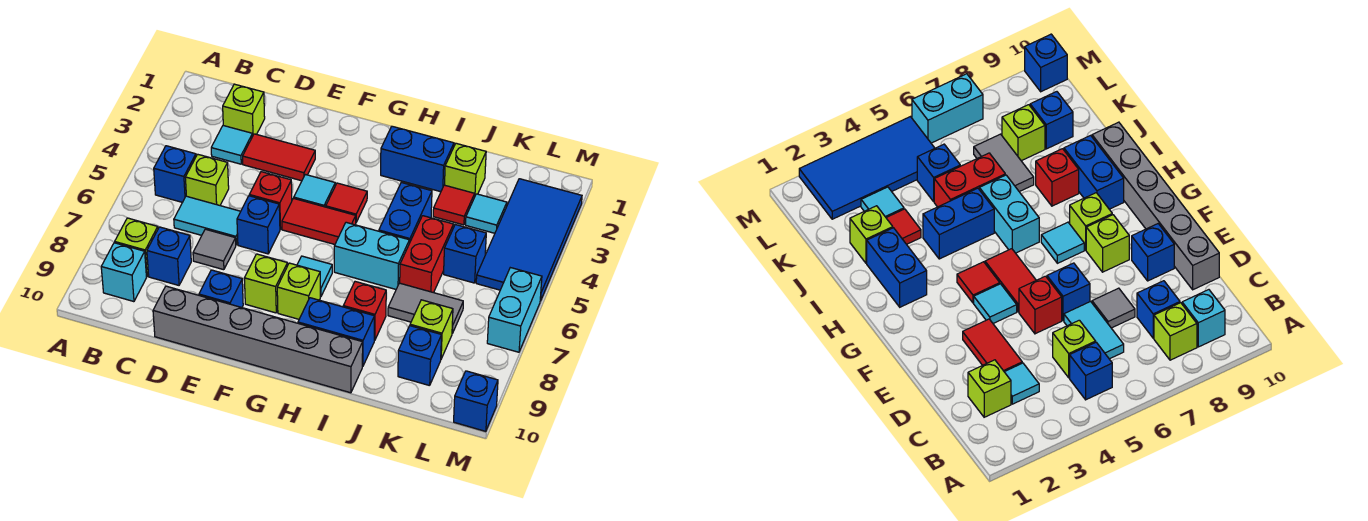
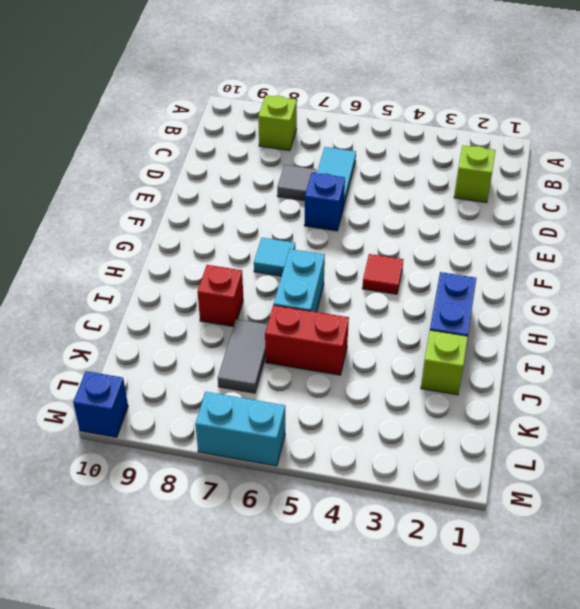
none -> blue 1x1 brick [154,146,196,202]
none -> cyan 1x1 brick [101,243,146,302]
none -> cyan 1x1 tile [211,126,253,164]
none -> lime 1x1 brick [185,154,229,205]

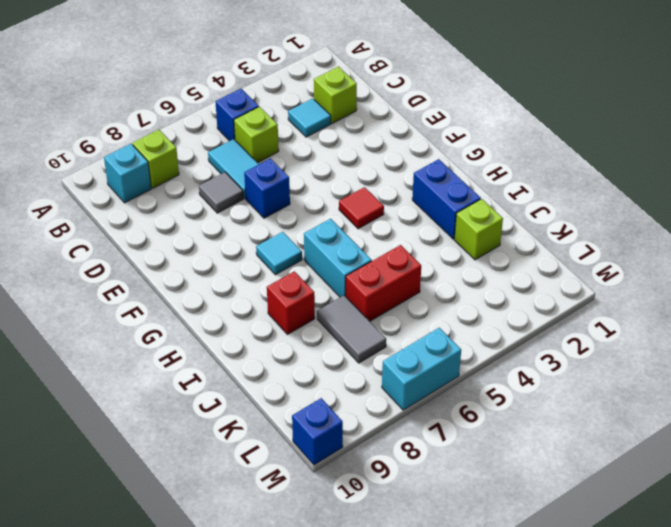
none -> blue 1x1 brick [147,227,191,285]
none -> red 1x2 tile [243,134,315,181]
none -> grey 1x6 brick [153,286,363,393]
none -> red 1x1 brick [249,172,292,229]

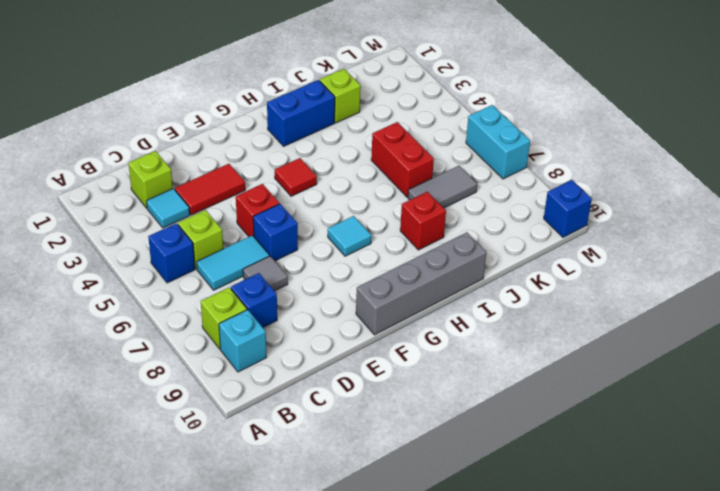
grey 1x4 brick [356,232,486,335] -> grey 1x6 brick [153,286,363,393]
none -> blue 1x1 brick [199,270,243,307]
none -> cyan 1x1 tile [294,174,335,207]
none -> red 1x2 tile [282,198,356,244]
none -> lime 1x1 brick [244,254,288,313]

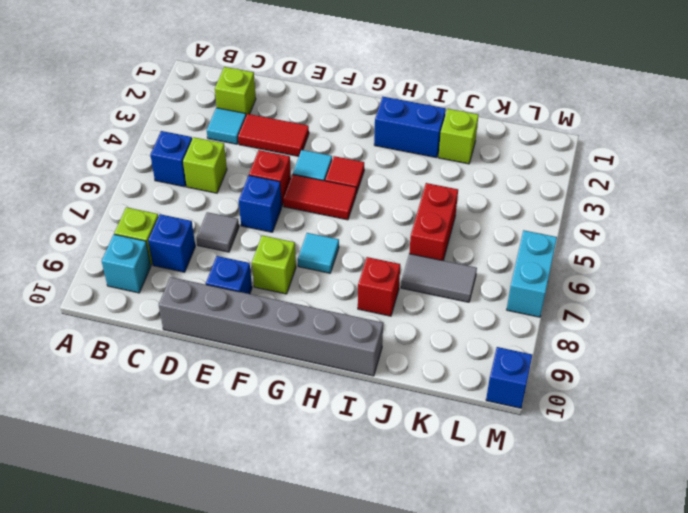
none -> cyan 1x2 tile [174,196,241,245]
none -> lime 1x1 brick [277,263,320,319]
none -> cyan 1x2 brick [334,222,409,289]
none -> blue 1x2 brick [298,298,375,367]

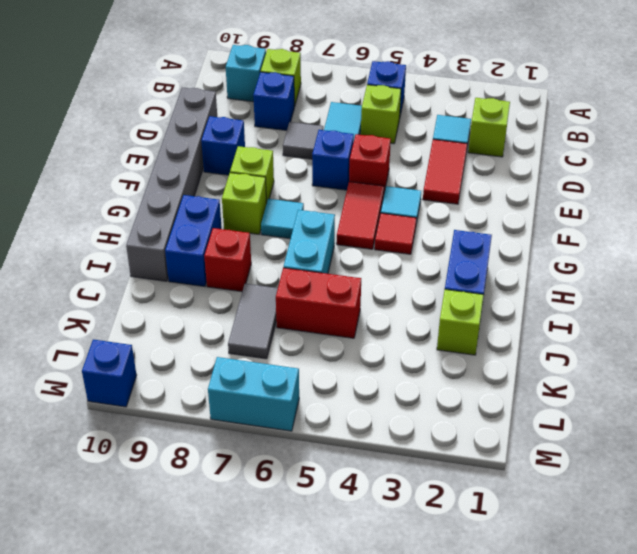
none -> blue 1x2 brick [379,182,432,243]
none -> red 1x1 tile [433,185,475,225]
none -> cyan 1x1 tile [466,194,507,233]
none -> blue 1x1 brick [444,225,486,283]

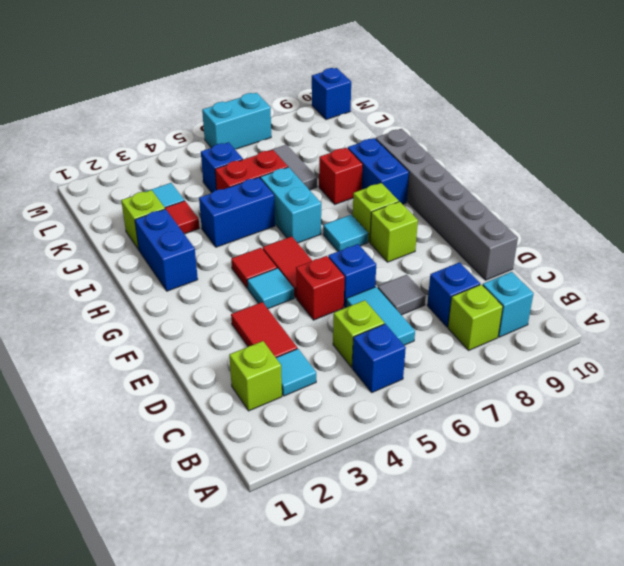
none -> blue 1x1 brick [199,270,243,307]
none -> lime 1x1 brick [410,300,453,359]
none -> blue 1x1 brick [398,326,442,386]
none -> blue 2x4 tile [476,179,582,301]

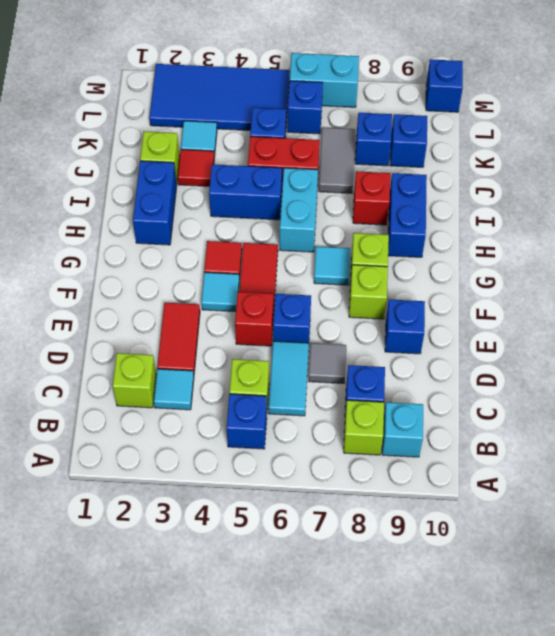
blue 1x1 brick [355,113,392,166] -> lime 1x1 brick [410,300,453,359]
blue 1x1 brick [288,81,323,134] -> none
none -> grey 1x6 brick [153,286,363,393]

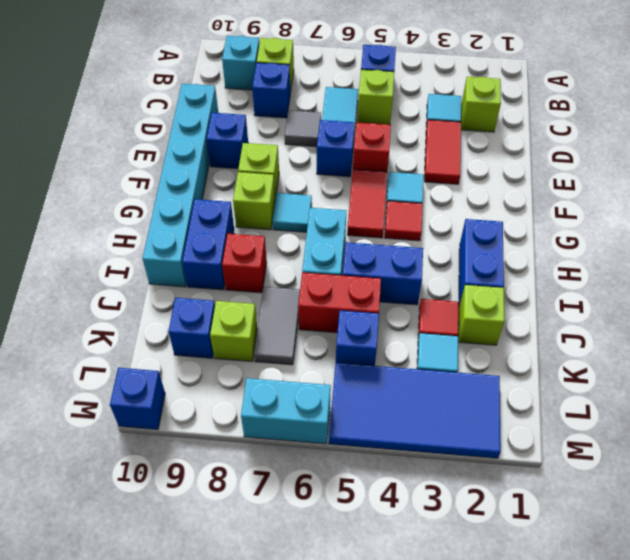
cyan 1x6 brick [143,84,218,287] -> grey 1x6 brick [153,286,363,393]

